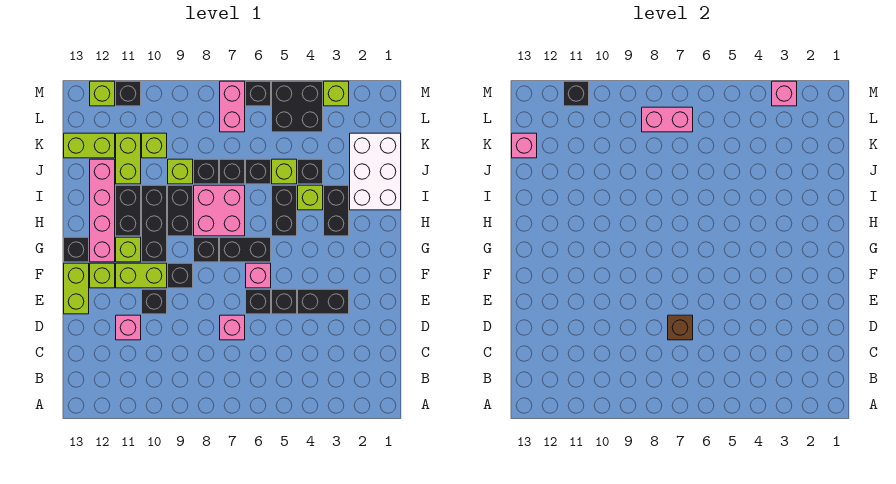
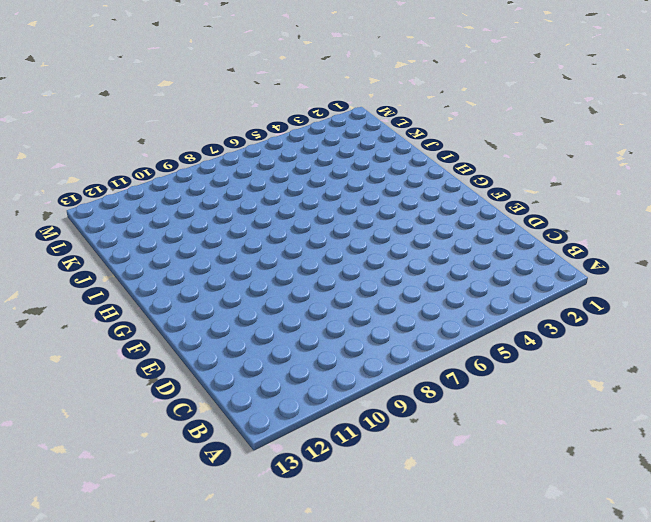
none -> pink 1x1 brick [220,315,245,340]
none -> pink 1x1 brick [116,315,141,340]
none -> black 1x2 brick [298,289,349,314]
none -> black 1x1 brick [272,289,297,314]

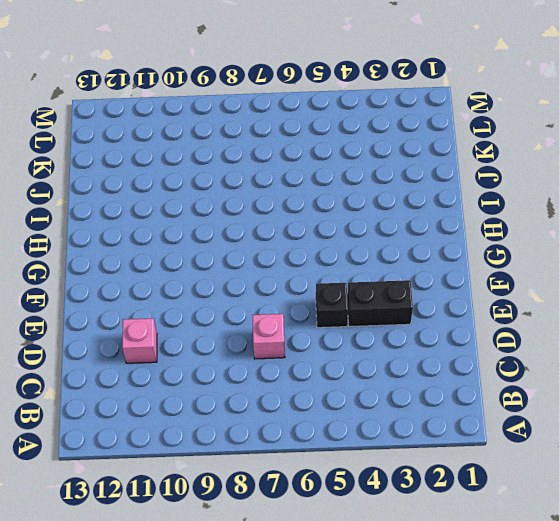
none -> black 1x1 brick [246,289,271,314]
none -> black 1x1 brick [142,289,167,314]
none -> lime 1x2 brick [64,263,89,314]
none -> pink 1x1 brick [246,263,271,288]

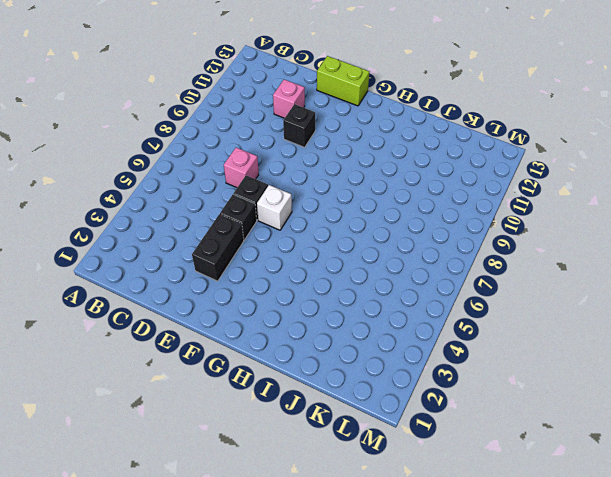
white 1x1 brick [257,185,292,230] -> pink 1x1 brick [246,263,271,288]
none -> black 1x1 brick [168,263,193,288]
none -> lime 1x2 brick [116,263,167,288]
none -> lime 1x1 brick [90,263,115,288]
none -> black 1x2 brick [220,237,271,262]

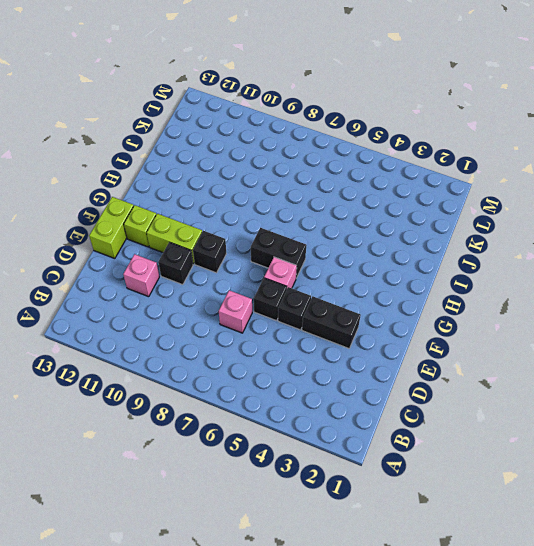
none -> black 1x1 brick [194,237,219,262]
none -> black 1x3 brick [142,185,167,262]
none -> lime 1x1 brick [116,237,141,262]
none -> pink 1x4 brick [90,159,115,262]

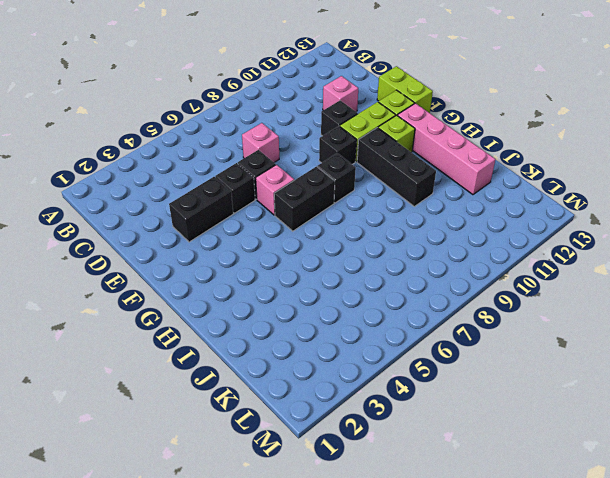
none -> black 1x1 brick [64,237,89,262]
none -> black 1x2 brick [324,185,349,236]
none -> black 1x2 brick [272,185,297,236]
none -> pink 2x2 brick [194,185,245,236]

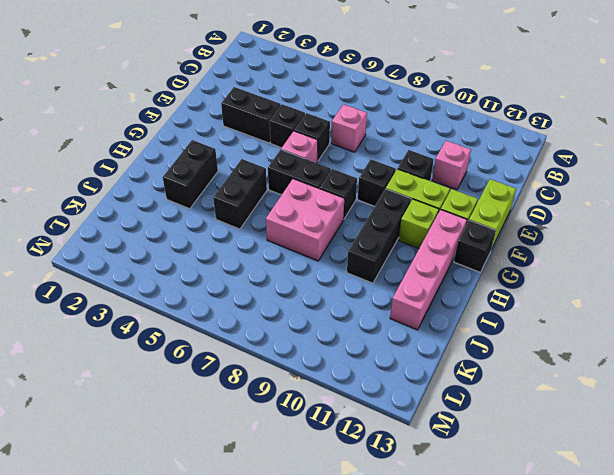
none -> black 1x2 brick [168,185,193,236]
none -> black 1x2 brick [116,185,141,236]
none -> white 2x3 brick [350,133,401,210]
none -> lime 1x1 brick [298,185,323,210]

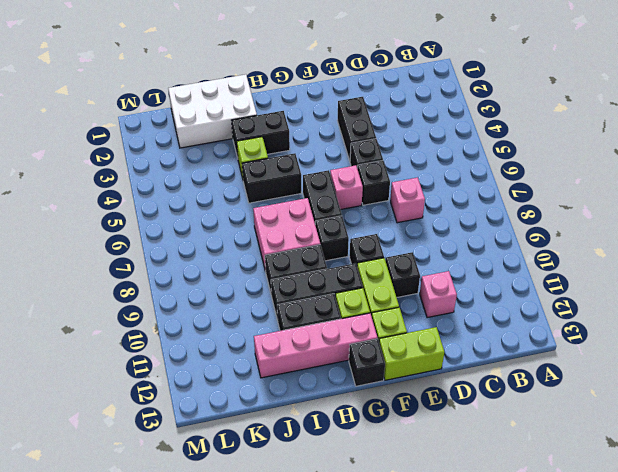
none -> black 1x1 brick [298,159,323,184]
none -> lime 1x1 brick [272,159,297,184]
none -> black 1x1 brick [246,159,271,184]
none -> black 1x1 brick [220,159,245,184]

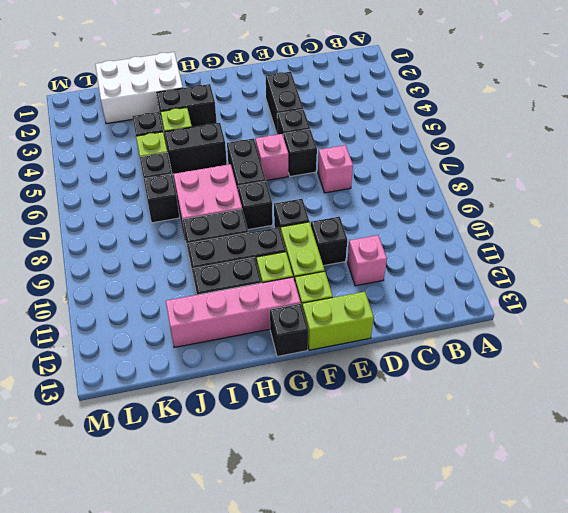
none -> black 1x1 brick [194,159,219,184]
none -> lime 1x1 brick [168,159,193,184]
none -> lime 1x2 brick [116,133,141,184]
none -> lime 1x1 brick [142,133,167,158]

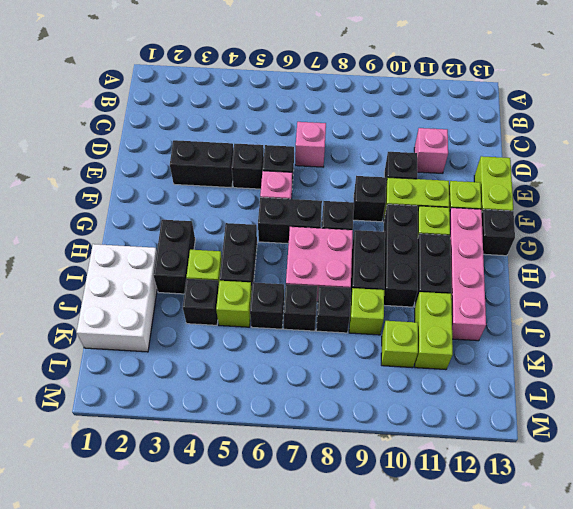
none -> lime 1x2 brick [64,133,115,158]
none -> black 2x2 brick [272,81,323,132]
none -> pink 1x2 brick [220,81,245,132]
none -> lime 1x1 brick [324,81,349,106]

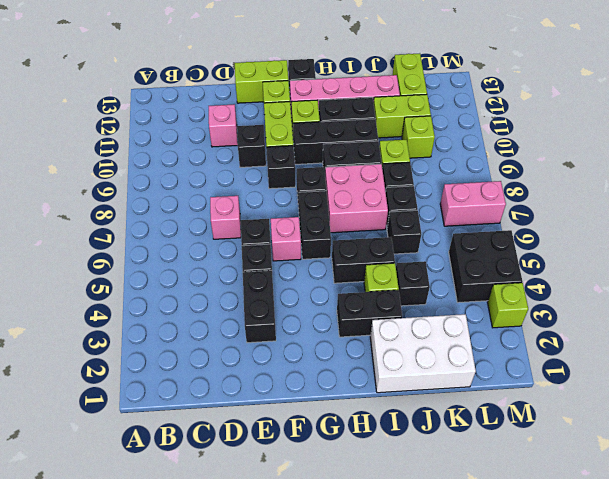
none -> lime 1x1 brick [272,159,297,184]
none -> black 1x1 brick [246,81,271,106]
none -> black 1x1 brick [116,81,141,106]
none -> lime 1x1 brick [90,81,115,106]

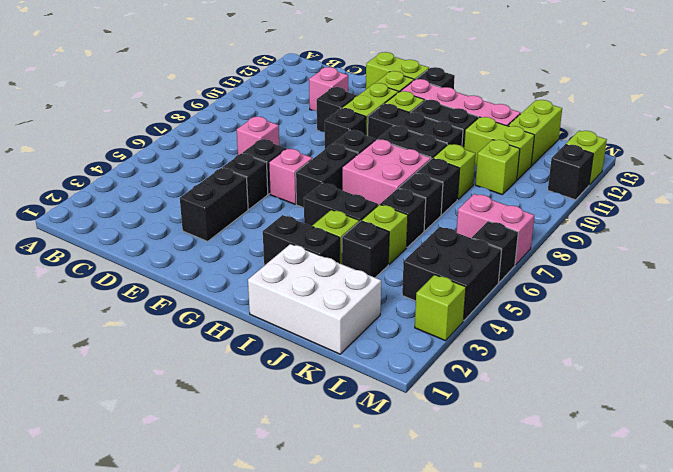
none -> brown 1x1 brick [668,315,693,340]
none -> pink 1x1 brick [512,133,537,158]
none -> pink 1x2 brick [642,107,693,132]
none -> pink 1x1 brick [772,81,797,106]

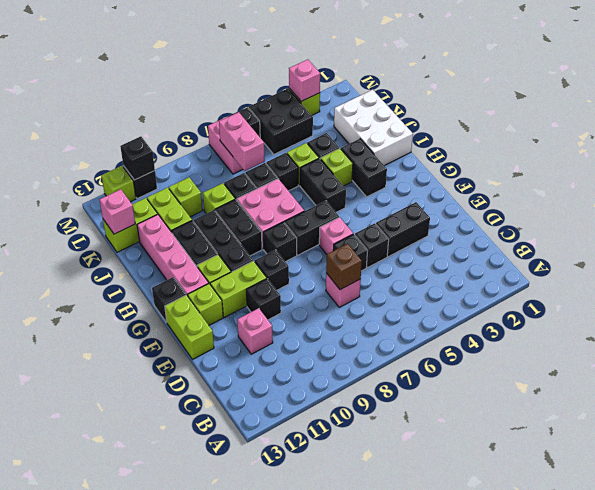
pink 1x2 brick [219,112,265,171] -> pink 1x2 brick turned to [642,107,693,132]

